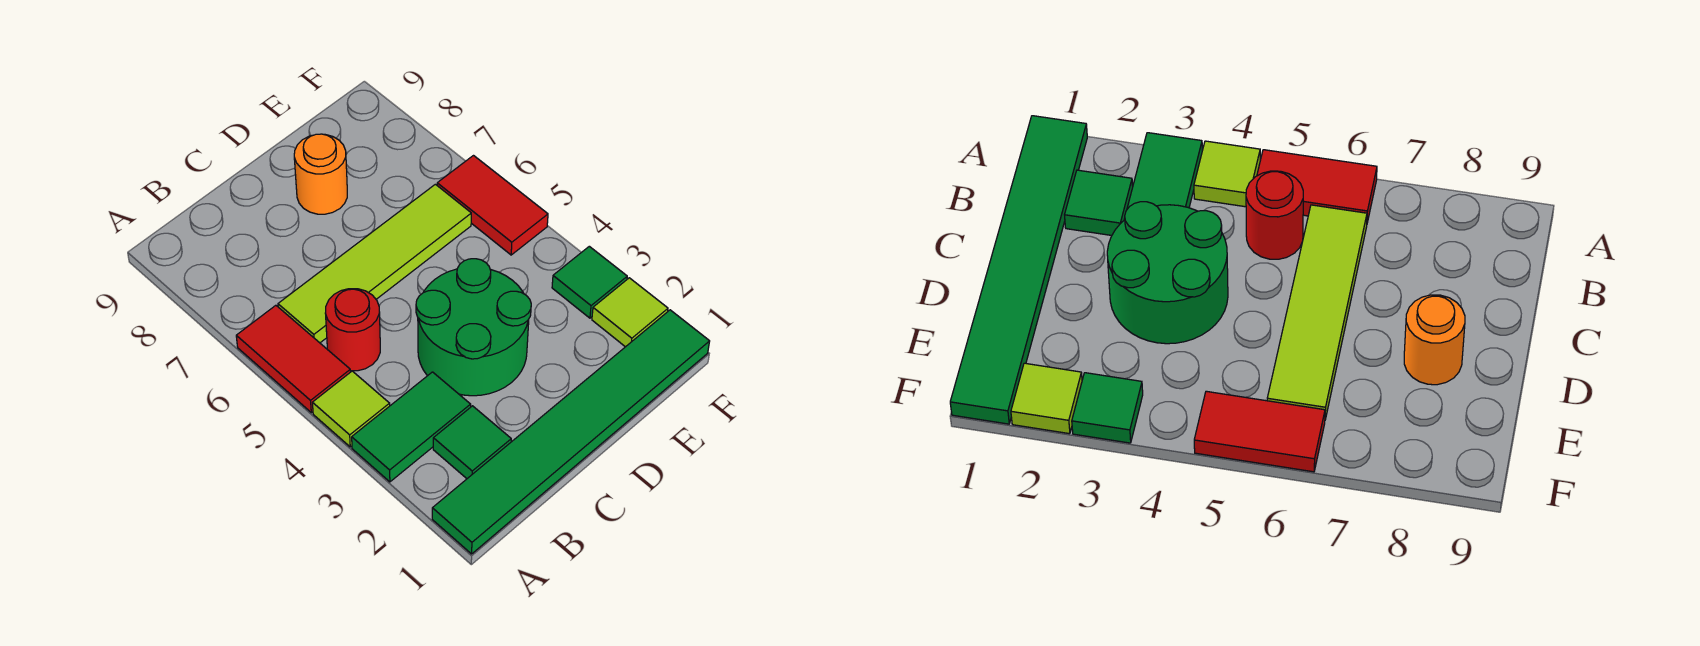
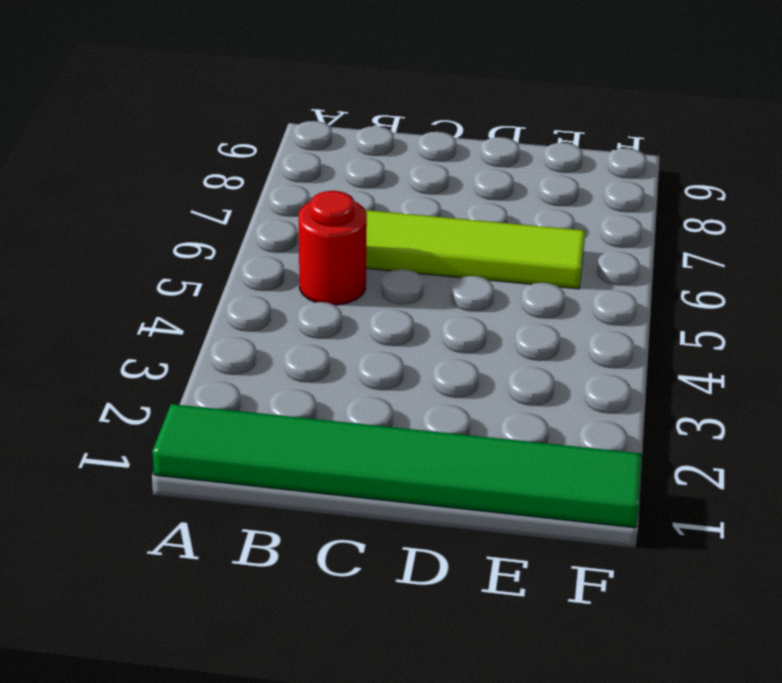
none -> green 1x2 tile [352,372,471,482]
none -> lime 1x1 tile [312,371,390,447]
none -> red 1x2 tile [236,305,350,413]

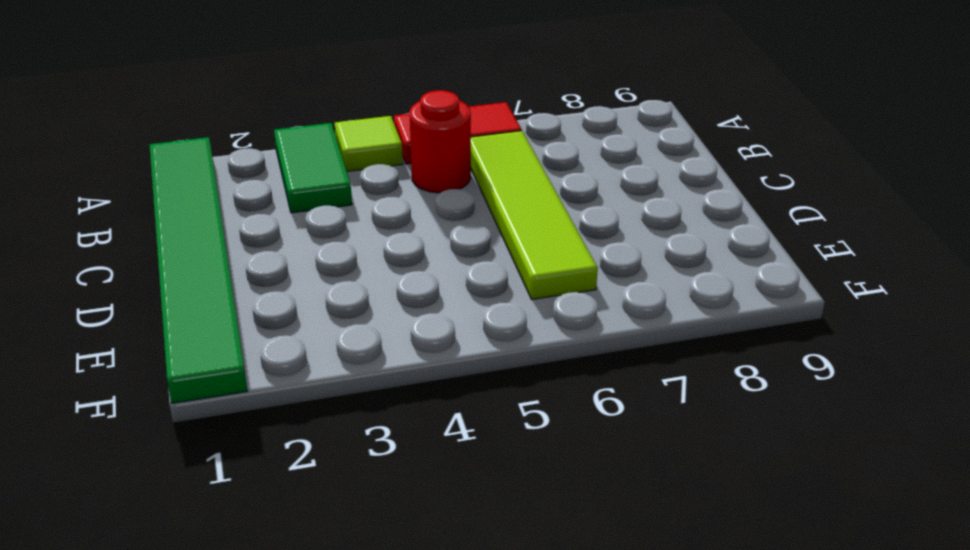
none -> green 1x1 tile [433,406,511,479]
none -> green 2x2 round brick [416,259,531,396]
none -> orange 1x1 round brick [294,134,347,214]

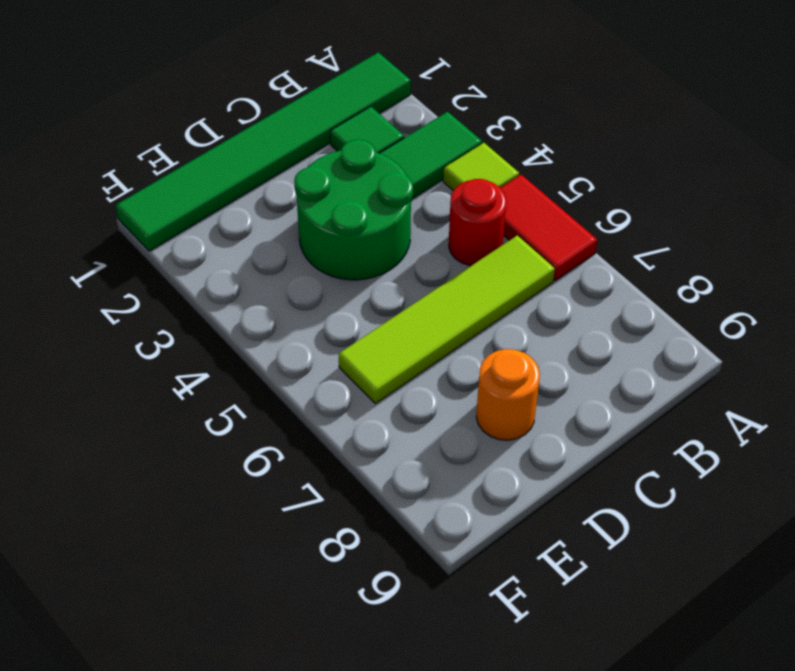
none -> lime 1x1 tile [592,278,668,347]
none -> green 1x1 tile [552,246,627,318]
none -> red 1x2 tile [437,156,548,255]

